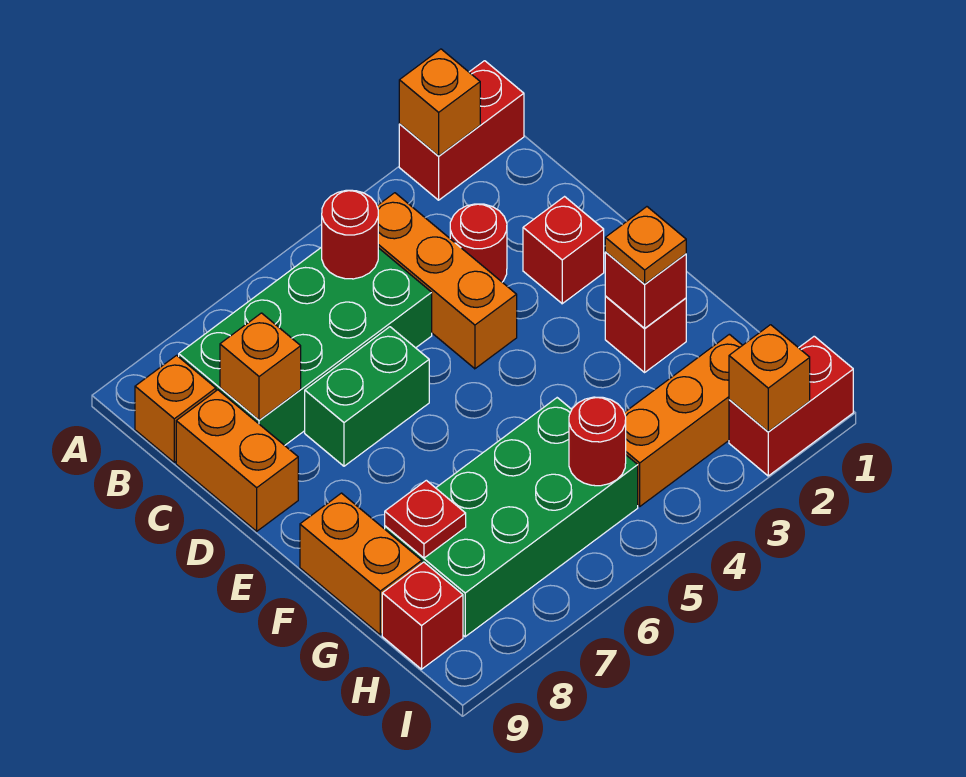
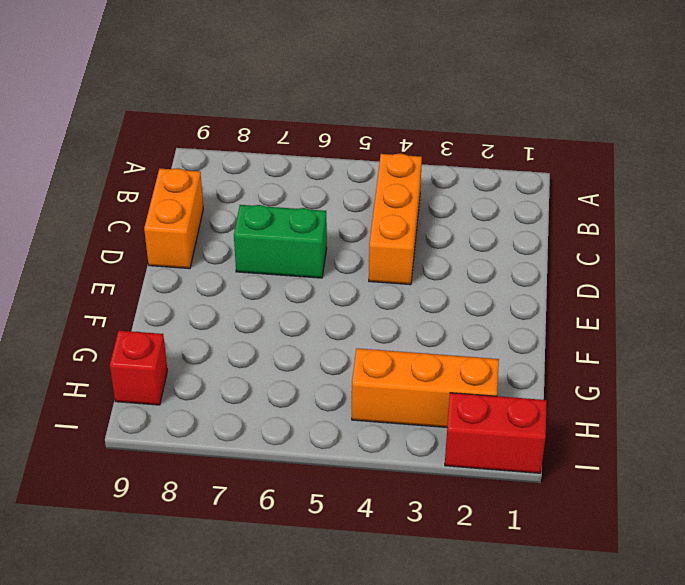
none -> red 1x2 brick [399,61,524,200]
none -> green 2x4 brick [179,247,432,445]
none -> orange 1x1 brick [135,355,216,462]

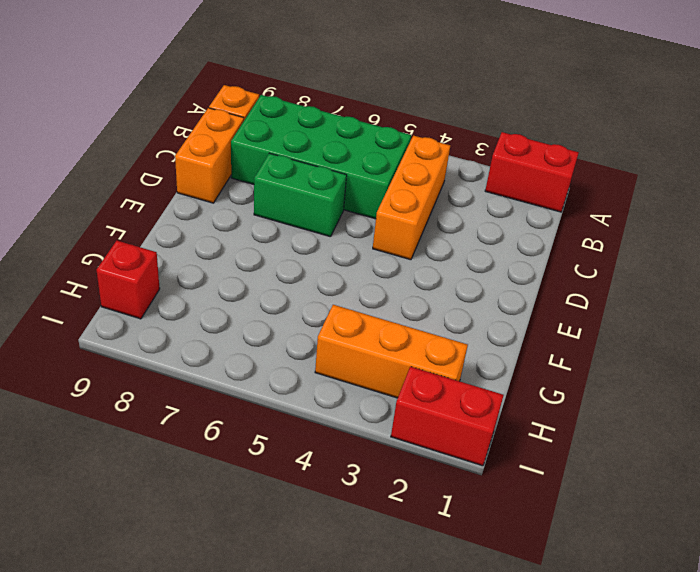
none -> red 1x1 round brick [450,204,507,282]
none -> red 1x1 brick [523,197,604,304]
none -> red 1x1 brick [605,297,686,372]

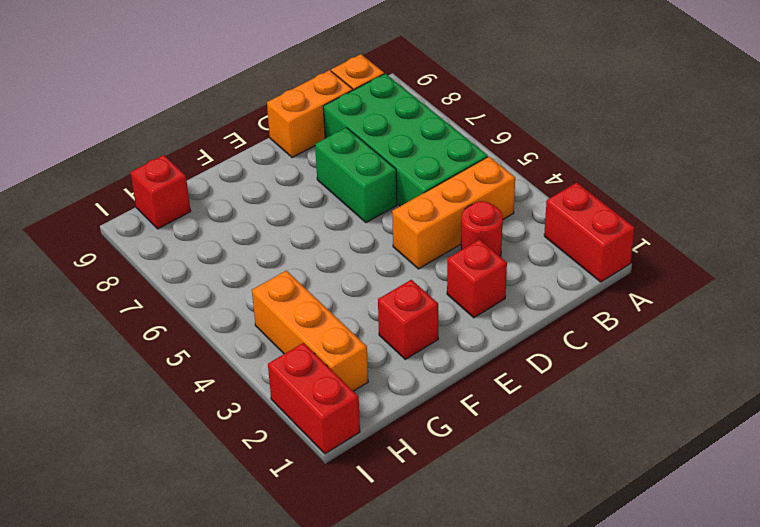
none -> orange 1x2 brick [300,493,422,635]
none -> green 2x4 brick [385,398,638,637]
none -> orange 1x1 brick [399,49,480,156]

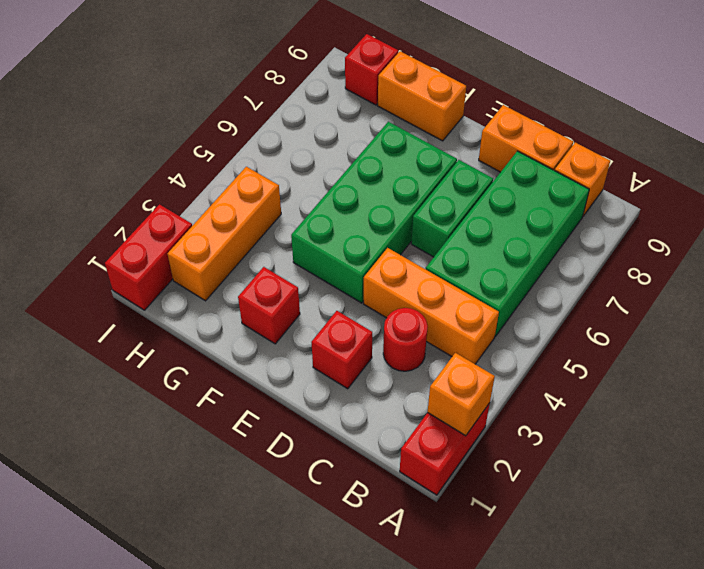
green 2x4 brick [291,122,457,303] -> green 2x4 brick moved to [385,398,638,637]
none -> red 1x1 round brick [322,190,378,279]
none -> orange 1x1 brick [220,313,301,420]
none -> red 1x1 brick [605,252,686,329]

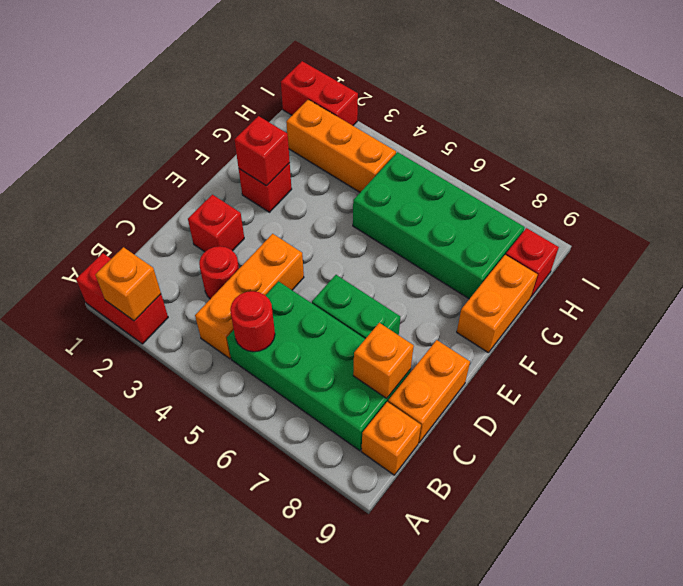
none -> red 1x1 plate [385,480,466,558]
none -> red 1x1 round brick [569,397,626,486]
none -> orange 1x1 brick [729,325,810,432]

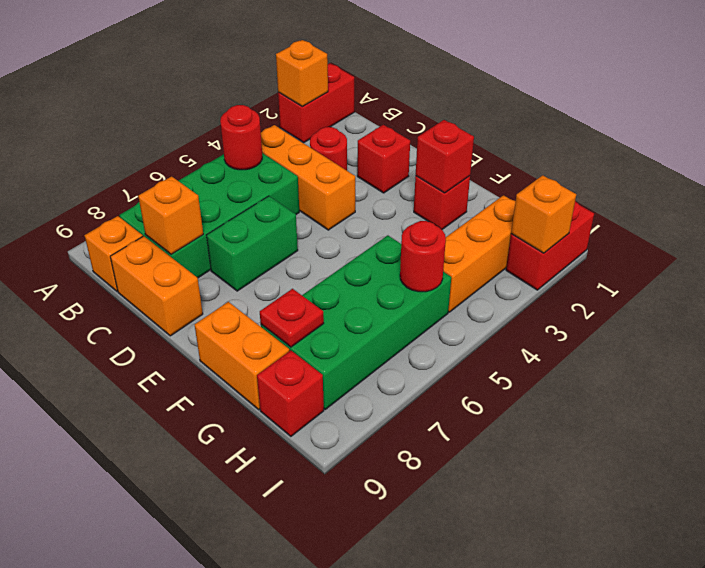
none -> orange 1x1 plate [605,207,686,284]

